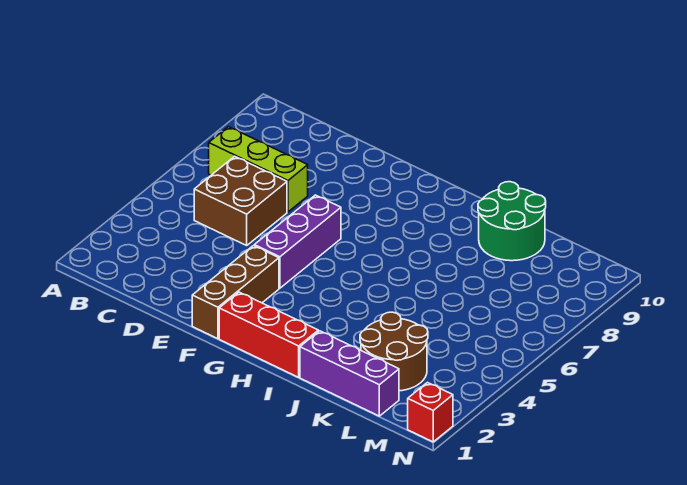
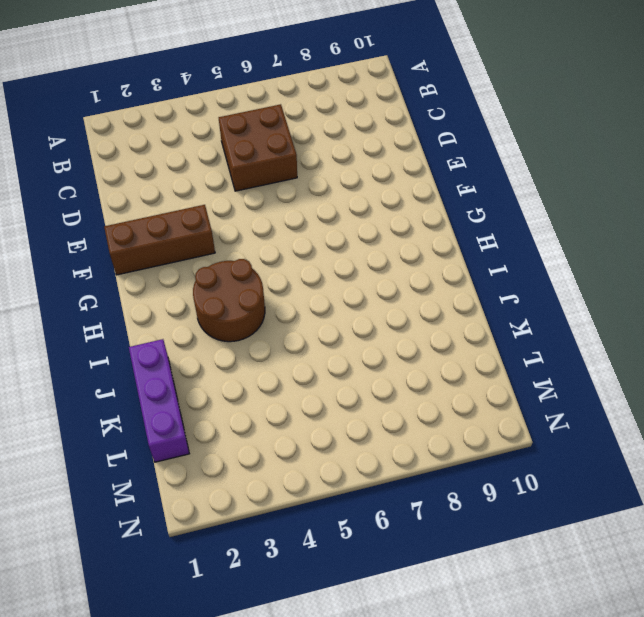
brown 2x2 round brick [193,259,265,342] -> brown 2x2 round brick moved to [360,312,428,391]
none -> lime 1x3 brick [209,127,308,212]
none -> purple 1x3 brick [254,195,341,288]

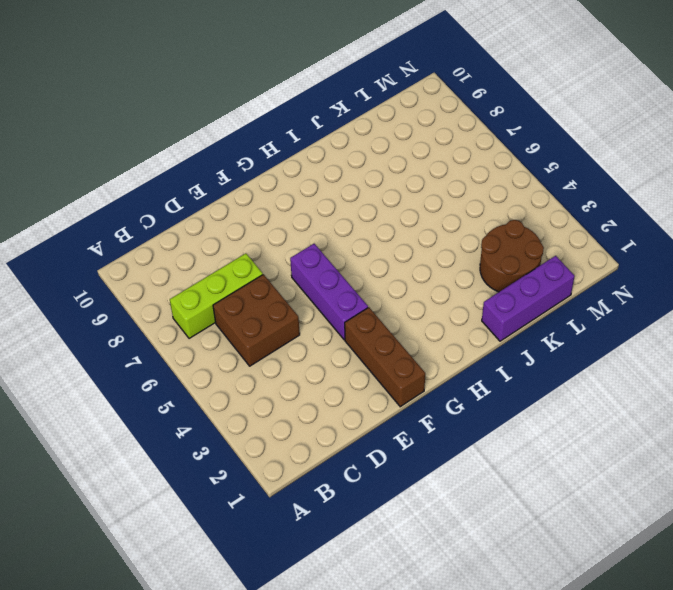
none -> red 1x3 brick [219,292,318,377]
none -> green 2x2 round brick [478,182,546,261]

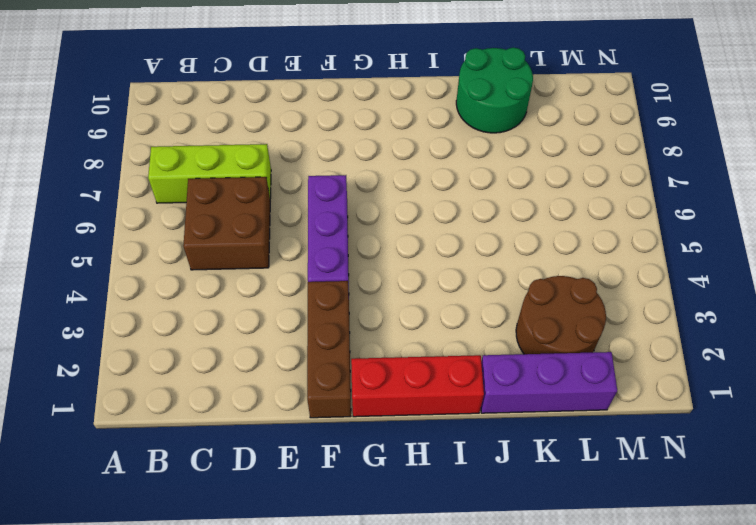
none -> red 1x1 brick [408,383,453,442]

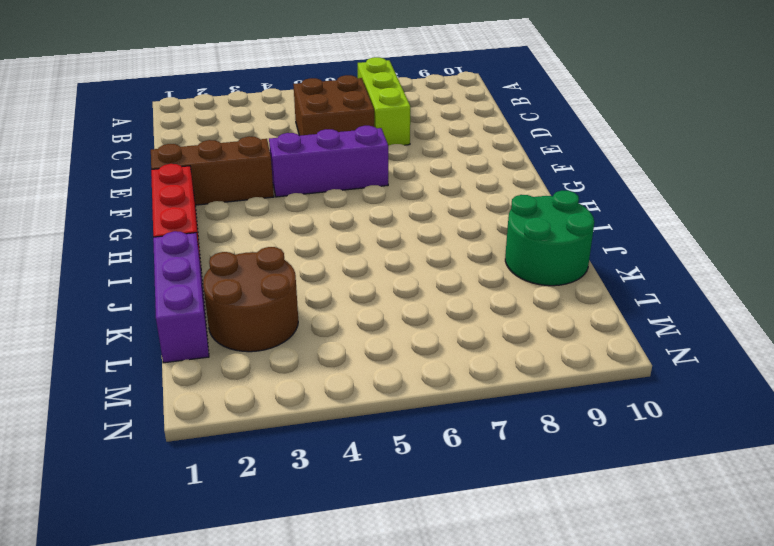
none -> red 1x1 brick [408,383,453,442]

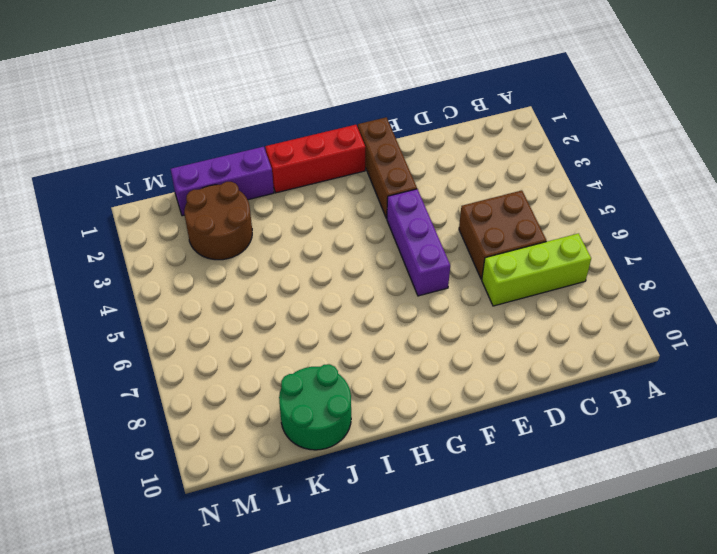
none -> red 1x1 brick [408,383,453,442]

